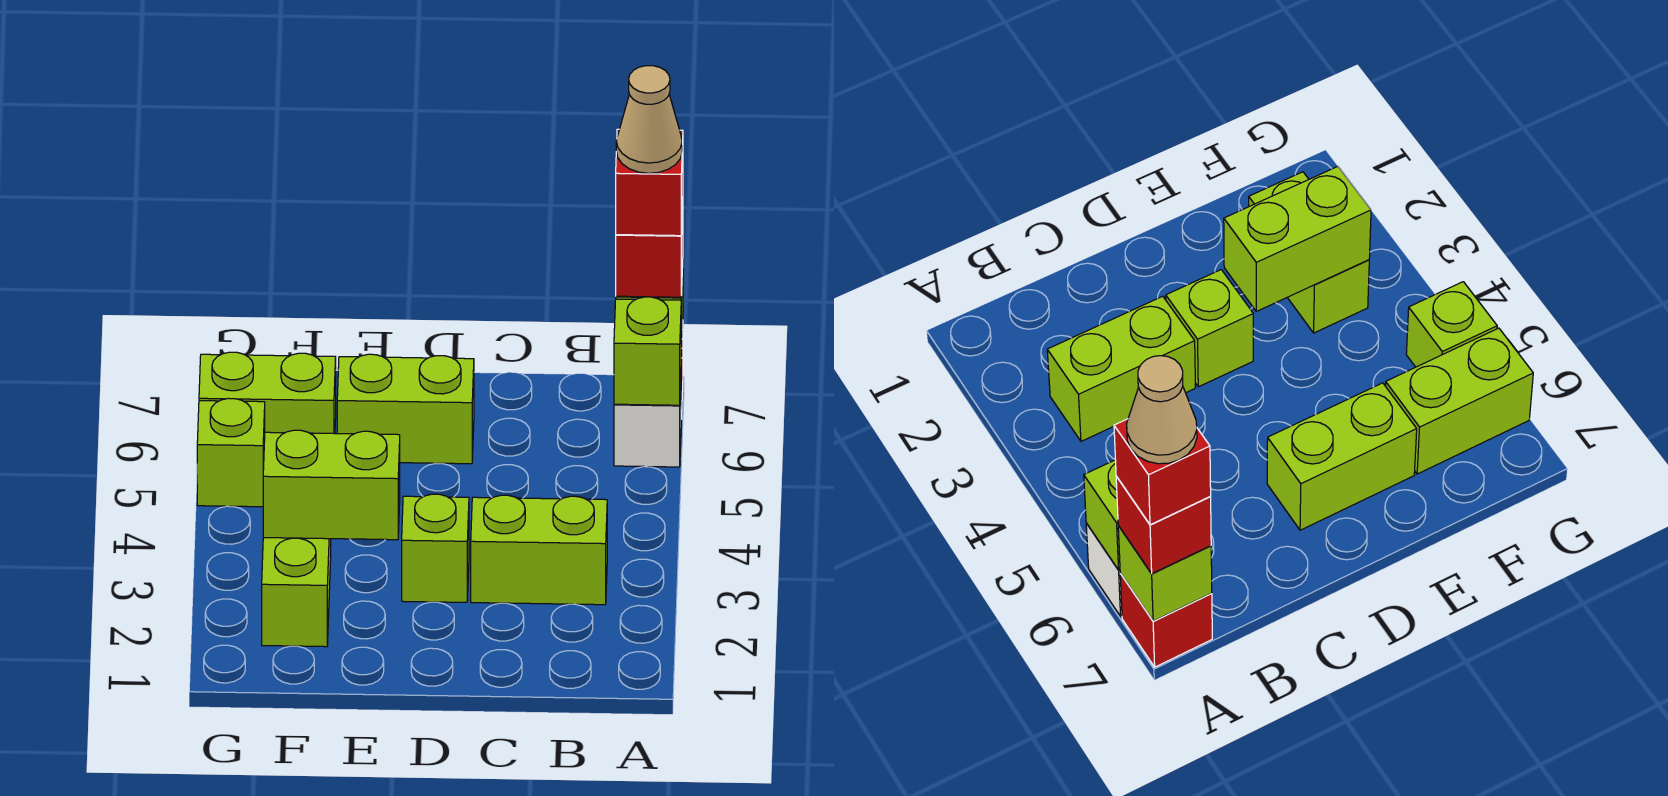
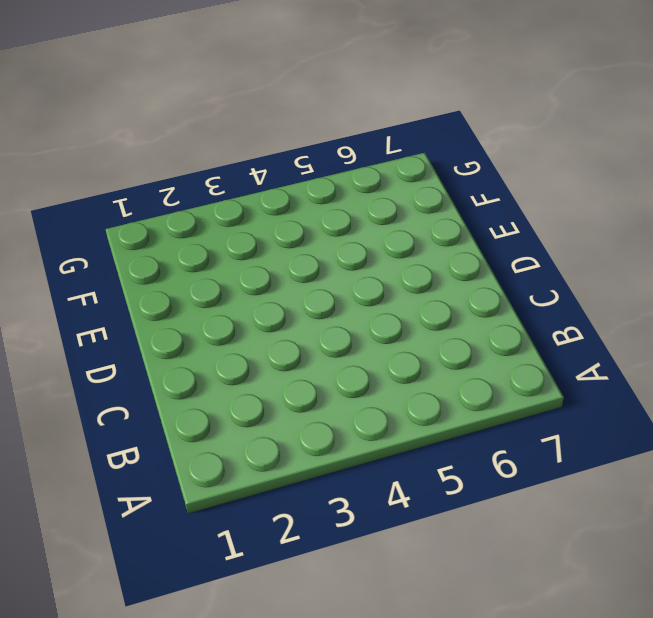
none -> white 1x1 brick [614,386,681,467]
none -> red 1x1 brick [1120,573,1212,667]
none -> lime 1x2 brick [471,495,607,605]

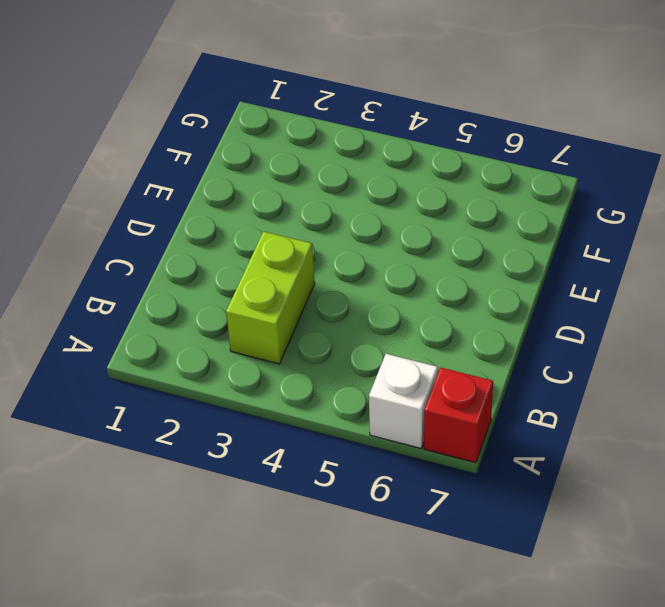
none -> lime 1x1 brick [402,494,469,602]
none -> lime 1x2 brick [337,354,474,464]
none -> lime 1x2 brick [262,538,331,647]

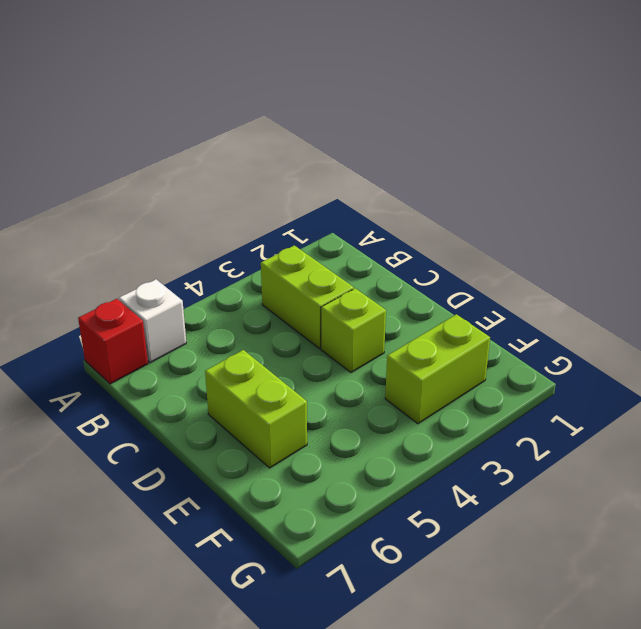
none -> lime 1x2 brick [199,352,336,434]
none -> lime 1x1 brick [197,398,265,507]
none -> lime 1x1 brick [614,297,681,405]

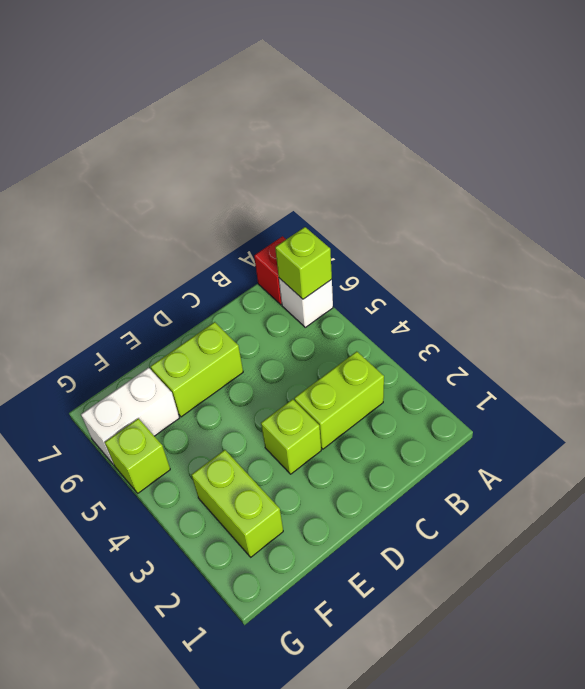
white 1x2 brick [81,368,179,465] -> lime 1x2 brick [199,352,336,434]
none -> lime 1x1 brick [1118,526,1212,621]
none -> lime 1x2 brick [263,430,400,540]
none -> red 1x1 brick [616,206,683,297]

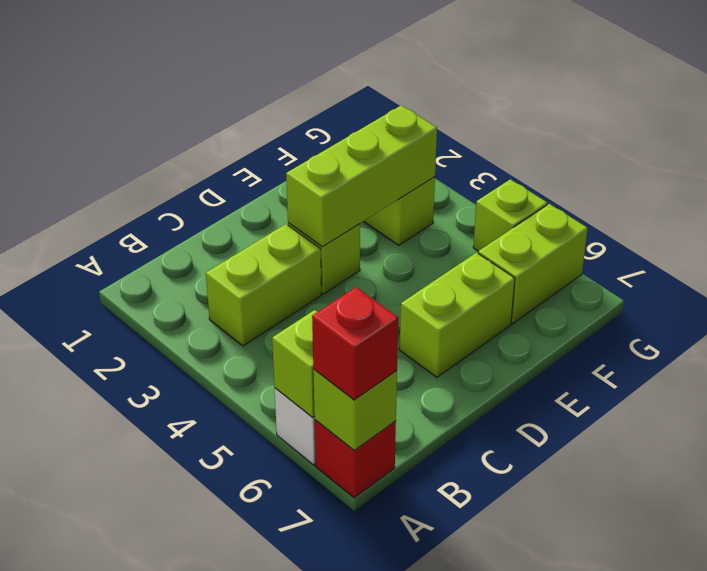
lime 1x3 brick [286,105,437,247] -> lime 1x2 brick [263,430,400,540]
none -> red 1x1 brick [616,129,683,236]
none -> tan 1x1 cone [616,66,682,173]

